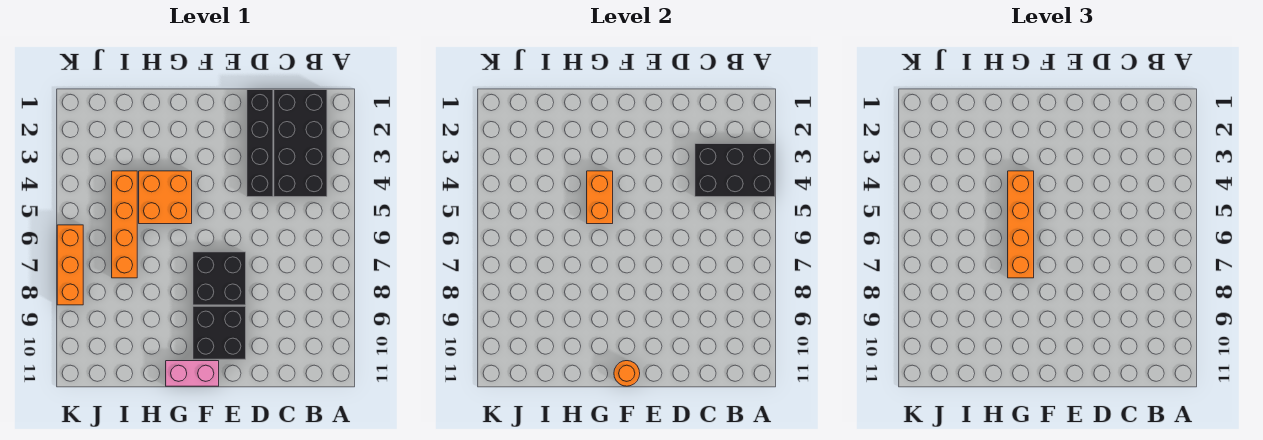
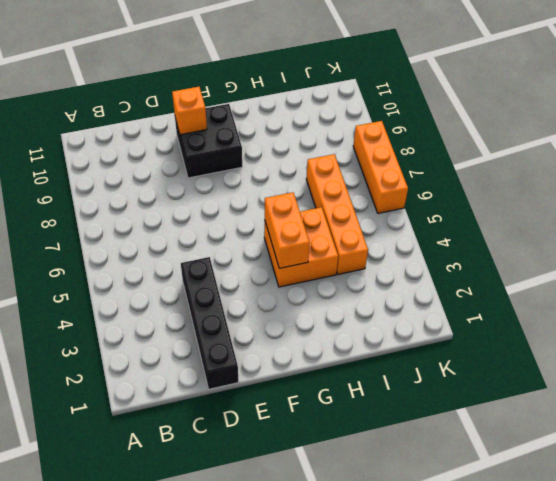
orange 1x1 brick [172,87,207,135] -> none
none -> black 2x4 brick [274,90,327,197]
none -> black 2x2 brick [193,252,246,305]
none -> pink 1x2 brick [166,361,219,386]

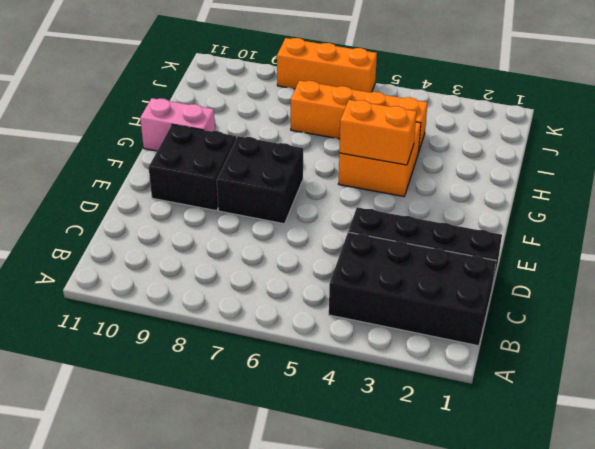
pink 1x2 brick [140,98,215,151] -> pink 1x2 brick turned to [166,361,219,386]
none -> black 2x3 brick [695,144,775,197]
none -> orange 1x1 round brick [614,361,640,386]
none -> orange 1x4 brick [1008,171,1034,278]

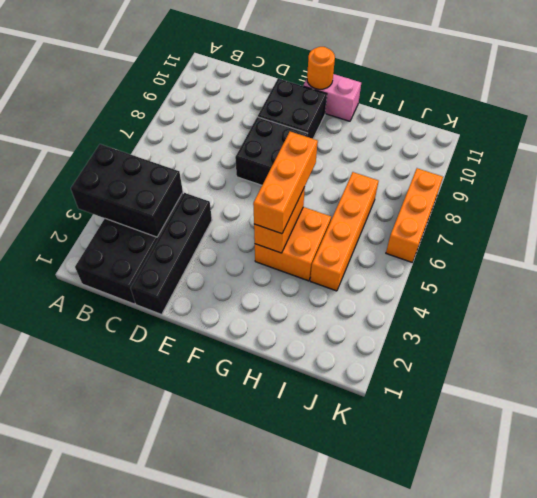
orange 1x3 brick [253,132,318,234] -> orange 1x4 brick [1008,171,1034,278]

